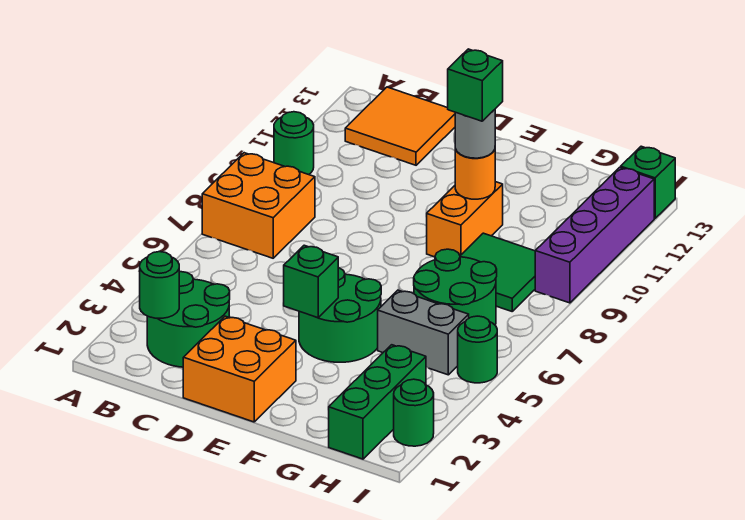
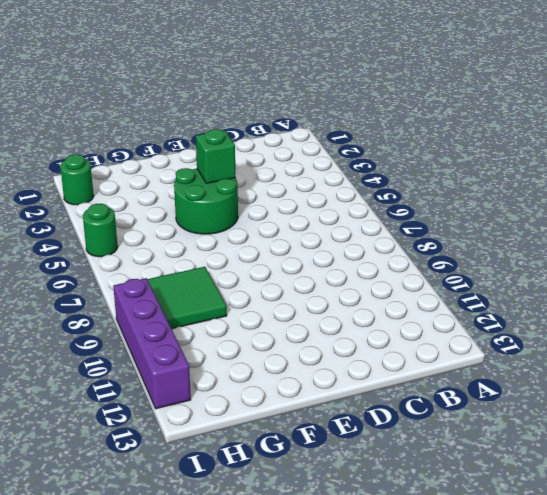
none -> orange 2x2 brick [202,153,315,258]
none -> green 1x1 round brick [274,112,314,175]
none -> green 2x2 round brick [147,272,230,367]

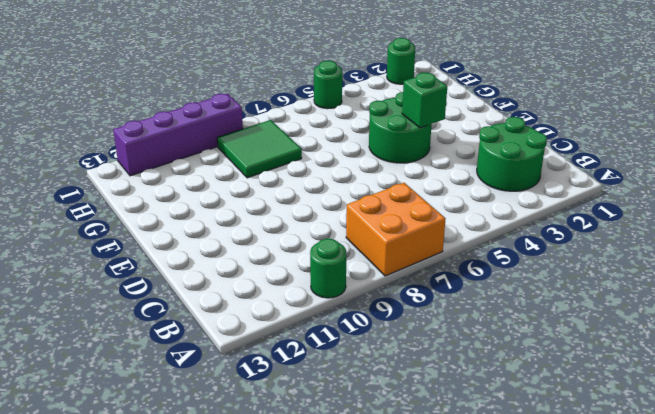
none -> orange 2x2 tile [345,87,455,165]
none -> orange 2x2 brick [183,316,296,422]
none -> orange 1x2 brick [427,182,503,257]

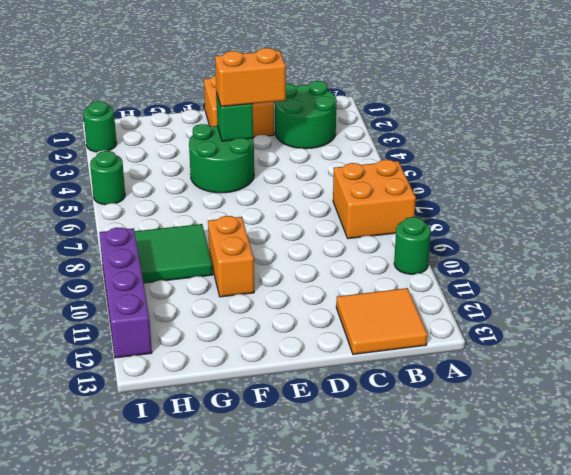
orange 1x2 brick [215,48,286,107] -> none
none -> grey 1x2 brick [378,290,469,375]
none -> green 2x2 round brick [414,249,497,325]
none -> green 1x3 brick [329,345,426,459]

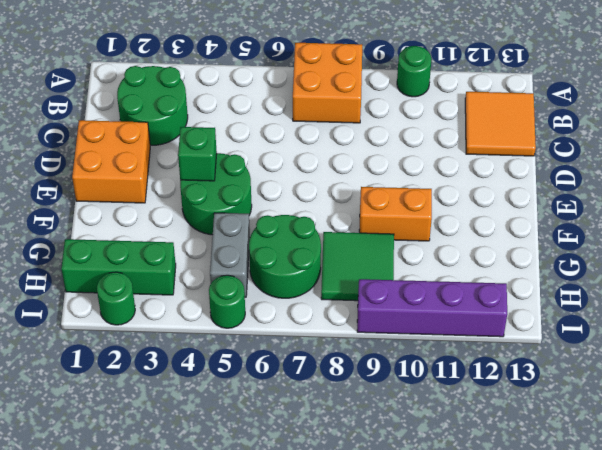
none -> green 1x1 brick [621,146,675,219]
none -> green 1x1 round brick [140,252,179,318]
none -> orange 1x1 round brick [455,149,495,199]

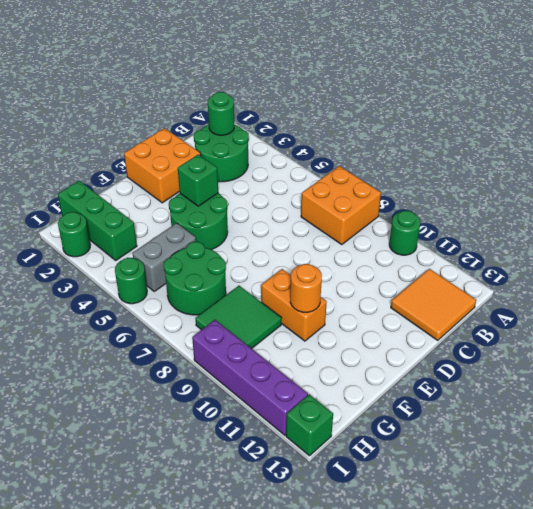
none -> grey 1x1 round brick [455,110,495,158]
none -> green 1x1 brick [448,49,503,121]

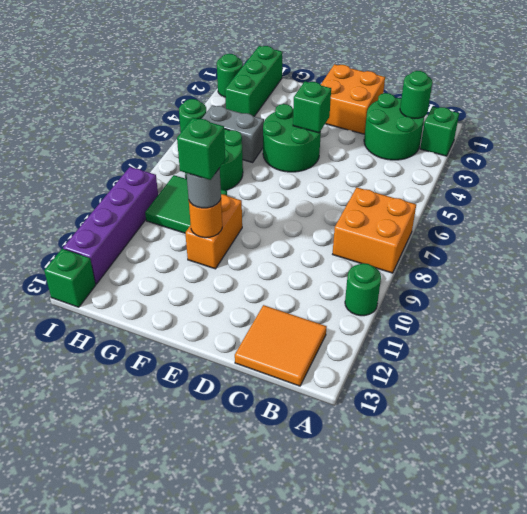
green 1x1 brick [420,107,459,156] -> none

